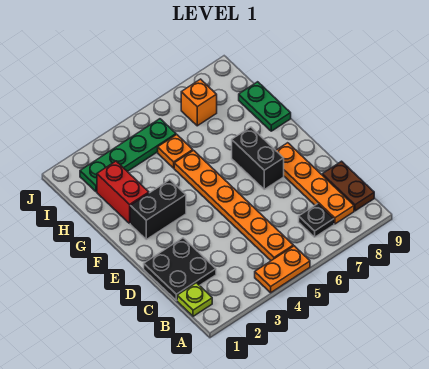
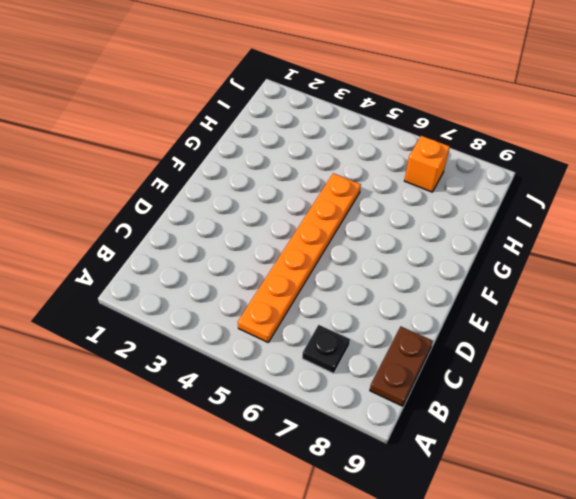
none -> orange 1x2 plate [255,246,310,293]
none -> lime 1x1 plate [177,283,212,316]
none -> orange 1x4 plate [276,143,354,224]

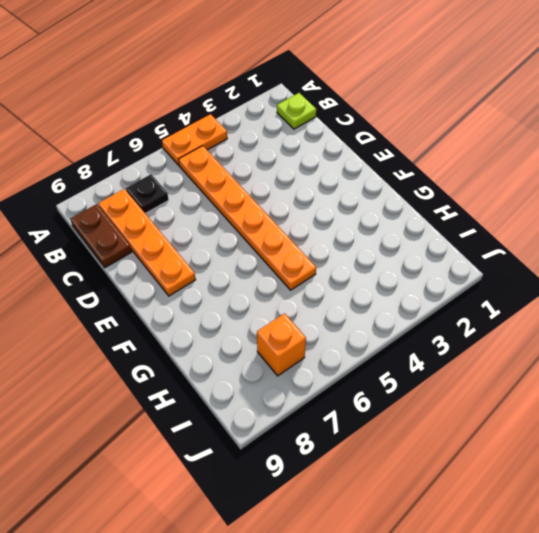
none -> black 2x2 plate [144,238,216,300]
none -> black 1x2 brick [232,127,284,189]
none -> black 1x2 brick [130,180,186,239]

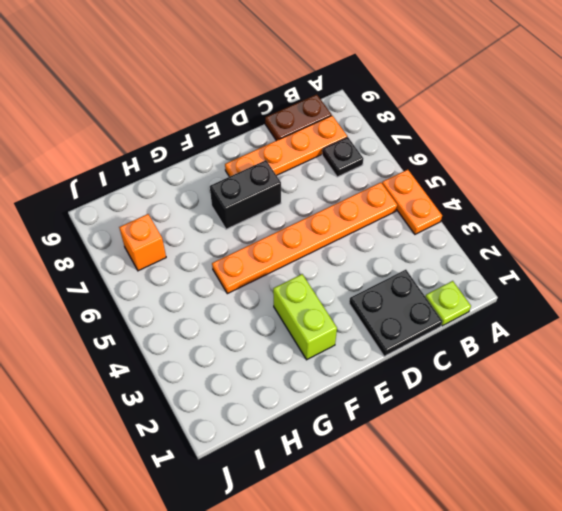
lime 1x2 brick [273,274,337,360] -> black 1x2 brick [130,180,186,239]
none -> red 1x2 brick [97,161,149,223]
none -> green 1x2 plate [239,82,291,131]
none -> orange 1x1 plate [158,135,193,168]

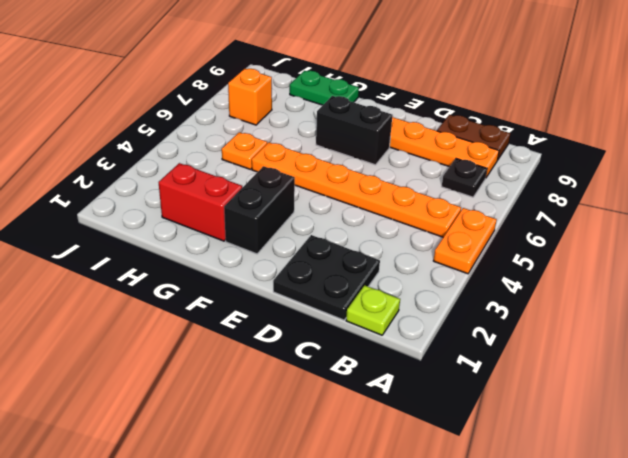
none -> green 1x4 plate [80,119,176,192]

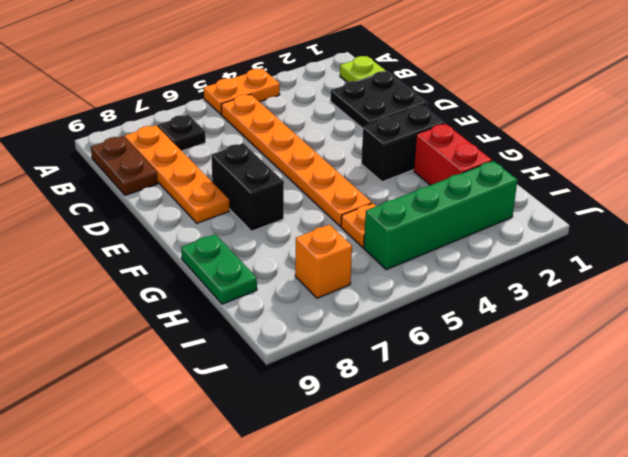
green 1x4 brick [364,161,517,270] -> green 1x4 plate [80,119,176,192]

